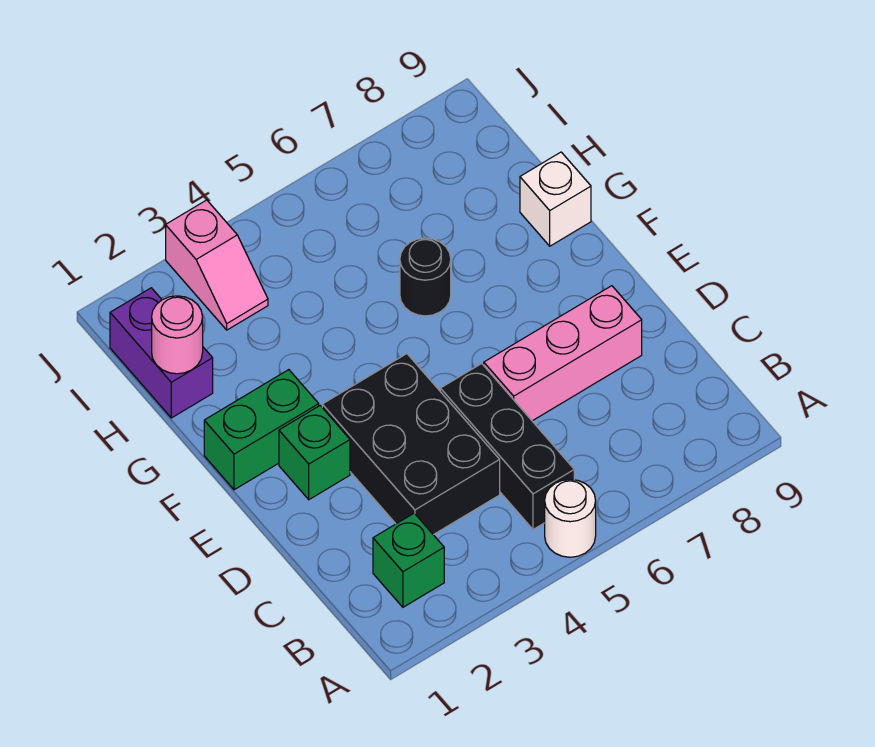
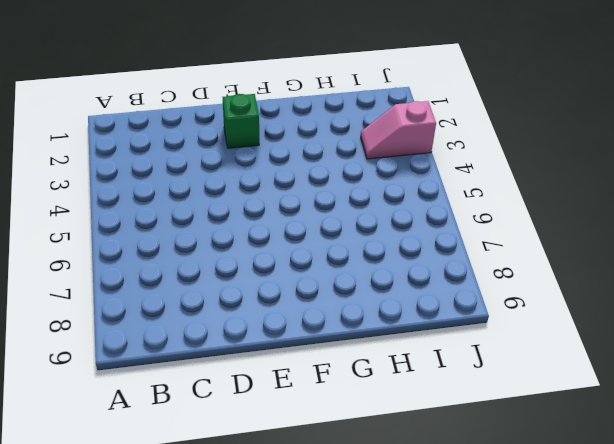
none -> white 1x1 round brick [545,479,596,557]
none -> green 1x1 brick [373,513,444,607]
none -> black 1x3 brick [440,364,574,529]

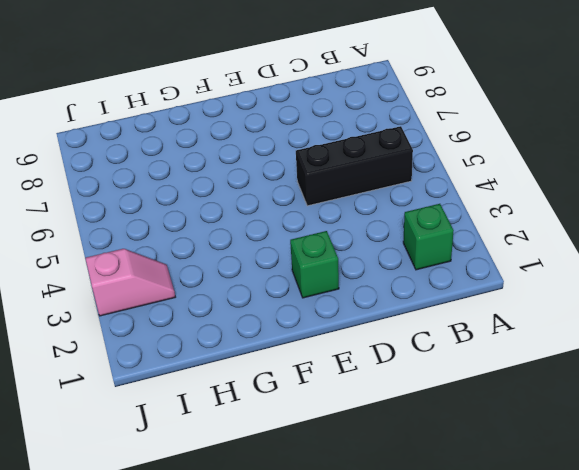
none -> white 1x1 round brick [545,479,596,557]
none -> black 2x3 brick [322,354,500,535]
none -> pink 1x3 brick [484,286,642,421]

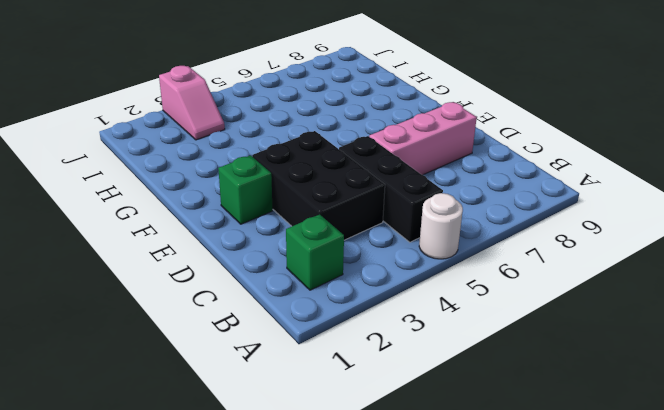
none -> green 1x2 brick [204,370,319,490]
none -> black 1x1 round brick [400,238,451,316]
none -> white 1x1 brick [520,152,591,246]

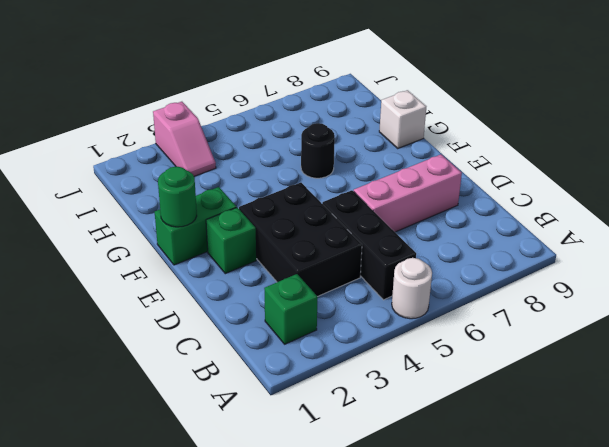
green 1x1 round brick [158,167,197,227] -> none
none -> purple 1x2 brick [110,288,213,418]
none -> pink 1x1 round brick [152,296,203,374]

